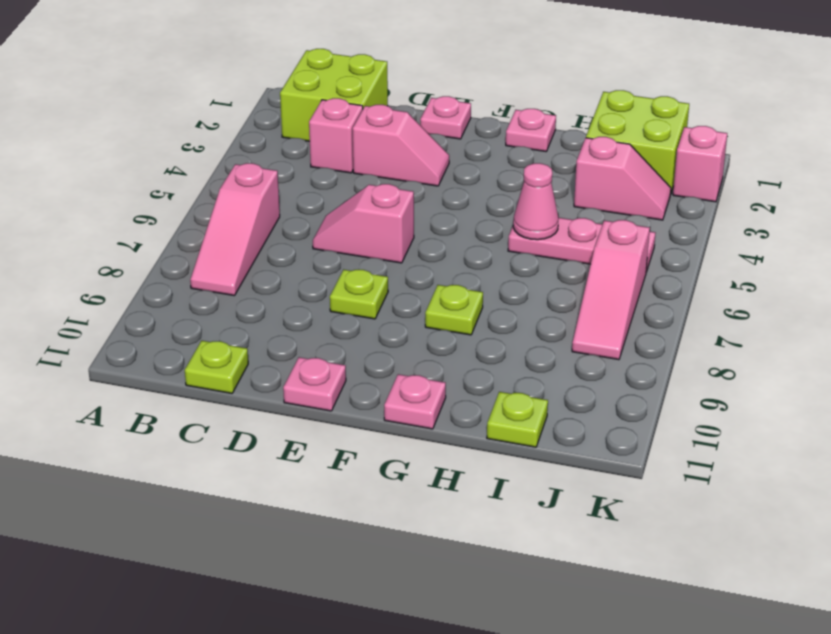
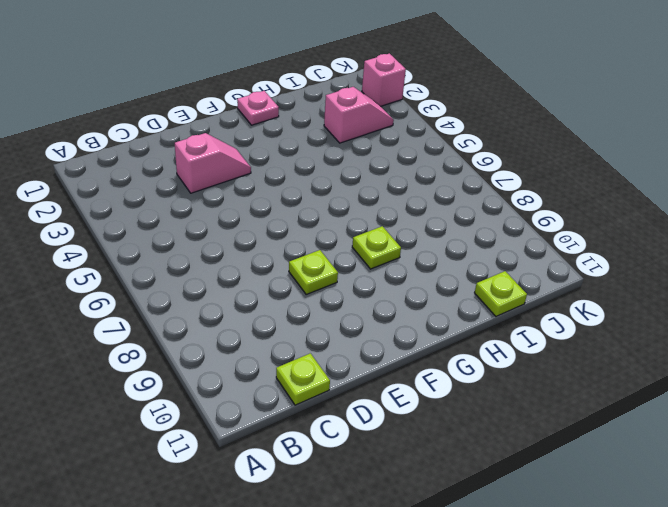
none -> lime 2x2 brick [280,49,388,141]
none -> pink 1x3 slope [190,163,280,296]
none -> pink 1x1 brick [309,98,363,173]

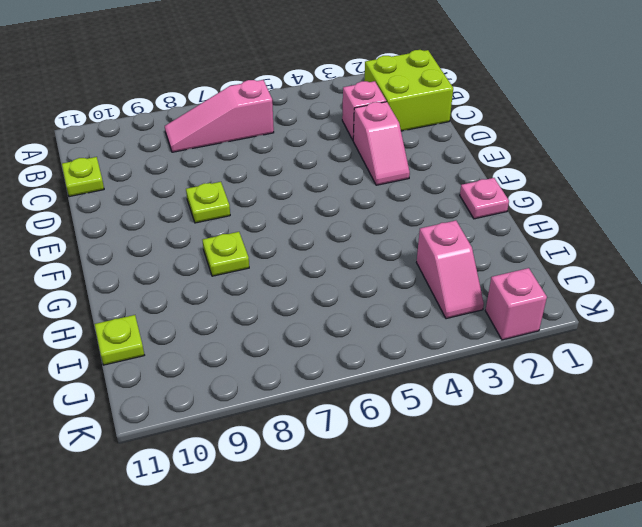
none -> pink 1x2 slope [313,184,414,263]
none -> pink 1x1 plate [420,96,471,139]
none -> pink 1x1 plate [283,357,346,411]

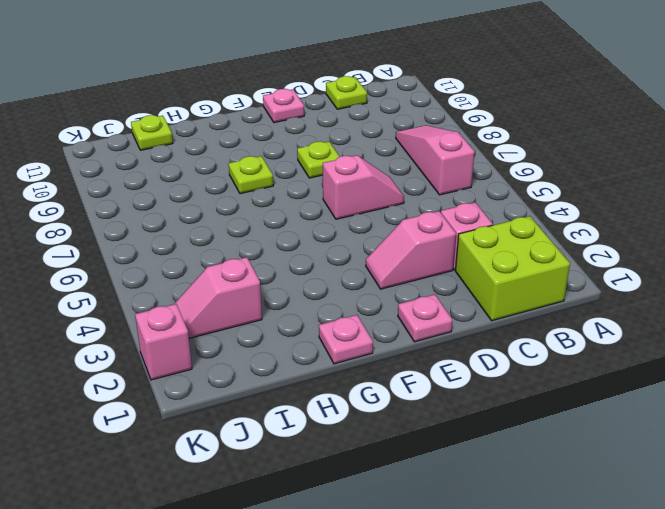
none -> pink 1x1 plate [384,374,446,429]
none -> pink 1x3 plate [508,218,655,272]
none -> lime 2x2 brick [586,90,689,195]

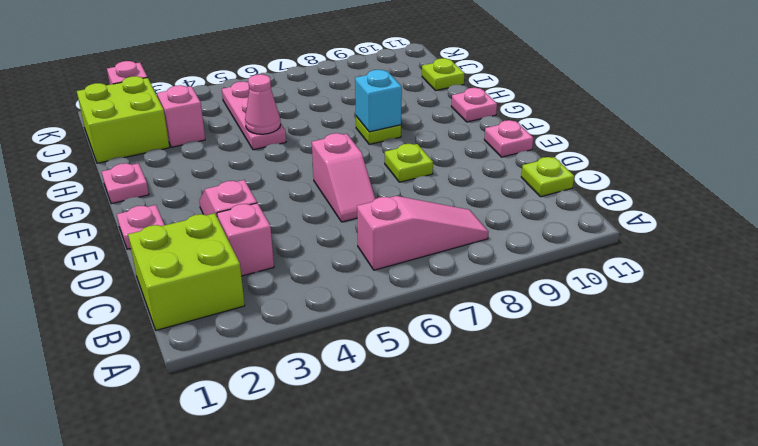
cyan 1x1 brick [355,70,402,132] -> none
none -> pink 1x3 slope [572,220,650,360]

